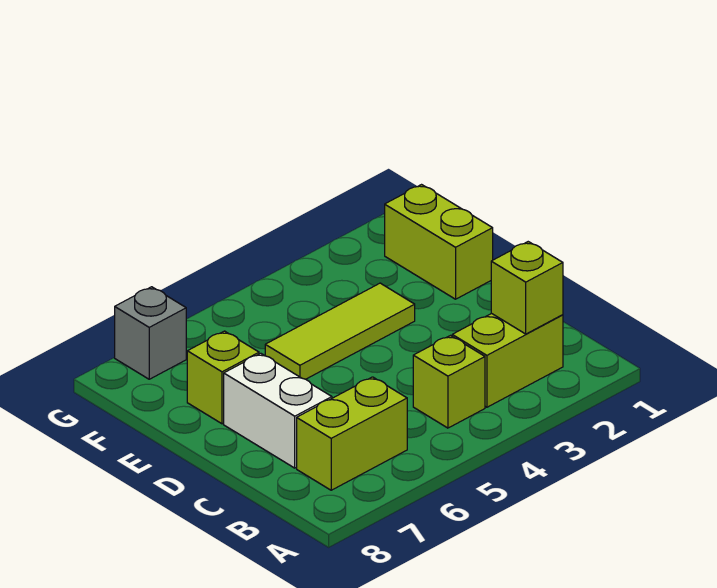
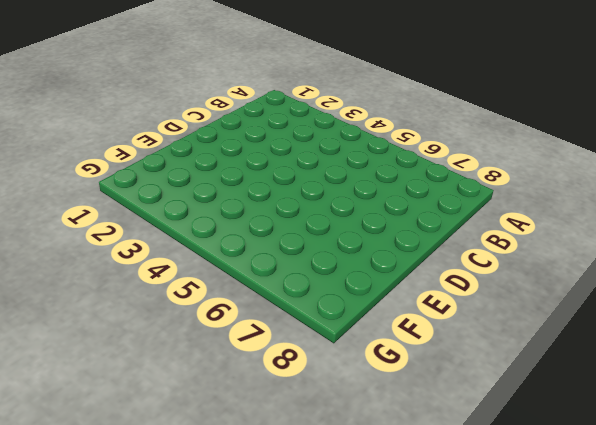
none -> lime 1x2 brick [452,313,563,407]
none -> lime 1x1 brick [413,336,485,428]

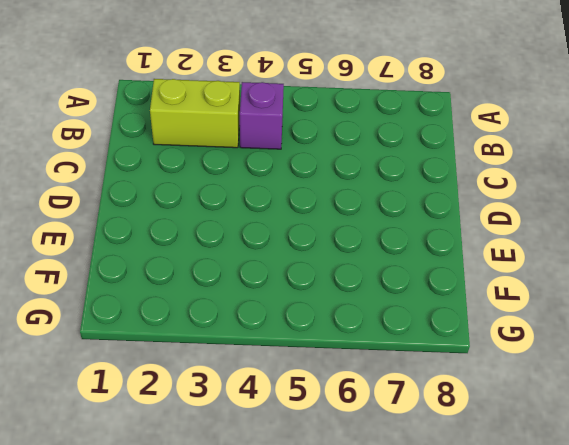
purple 1x1 brick [240,82,284,149] -> lime 1x1 brick [413,336,485,428]
none -> lime 1x2 brick [297,377,407,490]
none -> white 1x2 brick [224,353,332,468]

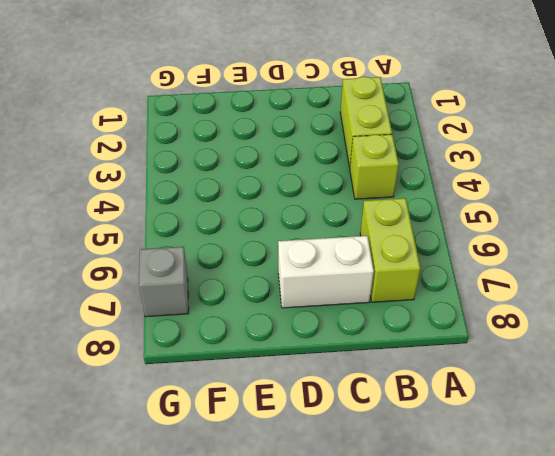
none -> lime 1x2 brick [385,185,493,299]
none -> lime 1x3 tile [265,283,415,379]

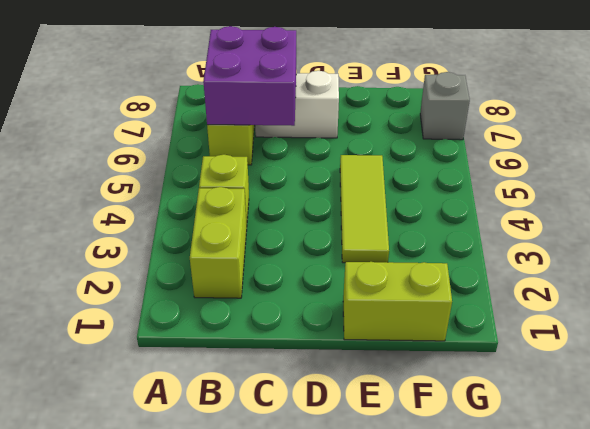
purple 2x2 brick [203,26,296,126] -> none
none -> lime 1x1 brick [187,331,259,424]
none -> lime 1x1 brick [491,242,563,334]

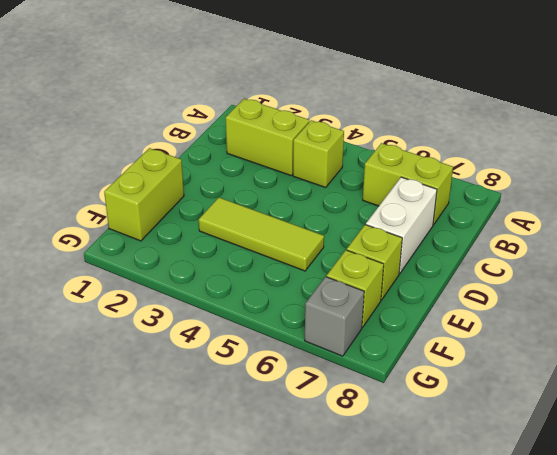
lime 1x1 brick [327,250,384,327] -> lime 1x1 brick moved to [491,242,563,334]

